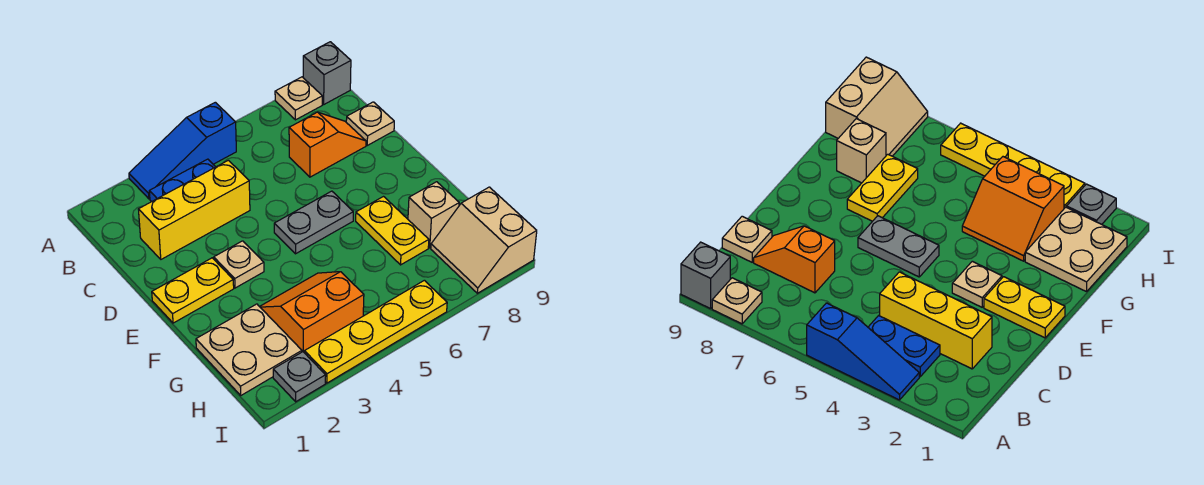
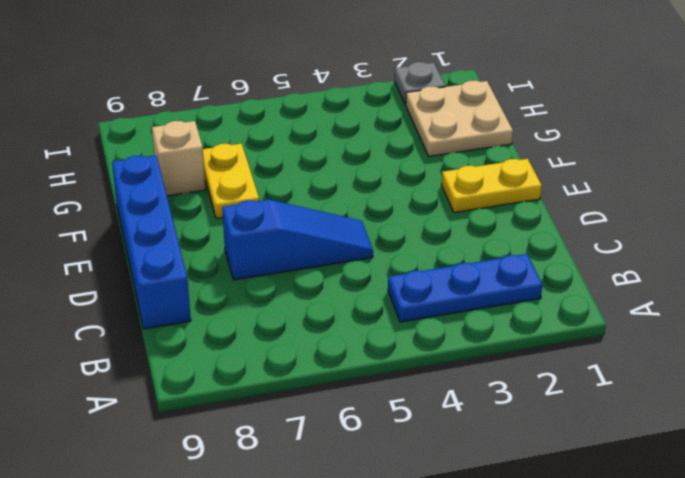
blue 1x3 plate [388,254,542,322] -> blue 1x2 plate [149,159,215,202]
blue 1x4 brick [112,155,191,329] -> tan 1x1 plate [346,102,394,145]
blue 1x3 slope [222,200,373,280] -> blue 1x3 slope moved to [129,102,236,199]
none -> tan 1x1 plate [275,77,322,120]
none -> grey 1x1 brick [303,42,351,104]
none -> yellow 1x3 brick [138,160,250,259]

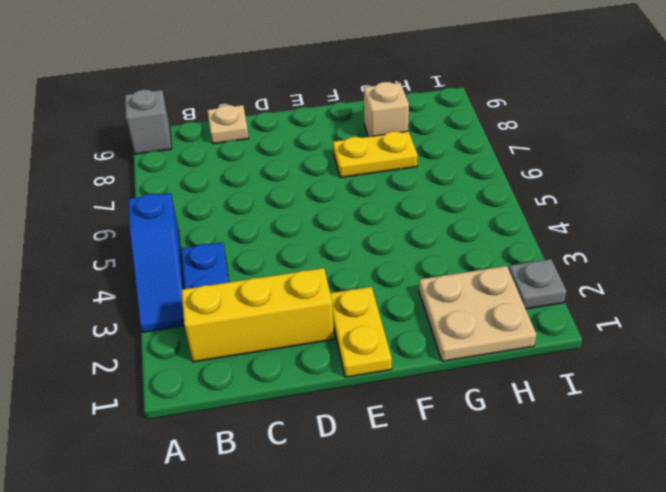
yellow 1x3 brick [181,268,334,362] -> yellow 1x3 brick turned to [138,160,250,259]
none -> tan 1x1 plate [275,77,322,120]
none -> orange 1x2 slope [289,112,366,177]
none -> tan 1x1 plate [214,241,264,288]

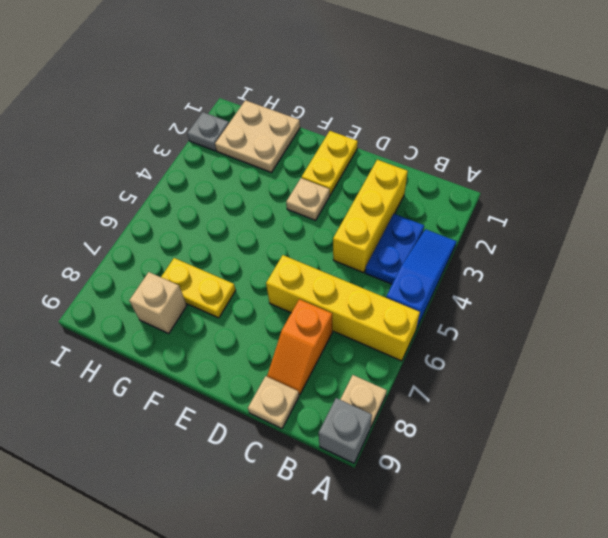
yellow 1x4 brick [266,255,420,361] -> none
none -> grey 1x2 plate [274,191,353,254]
none -> orange 2x2 slope [260,272,364,353]
none -> tan 2x2 slope [431,187,537,293]

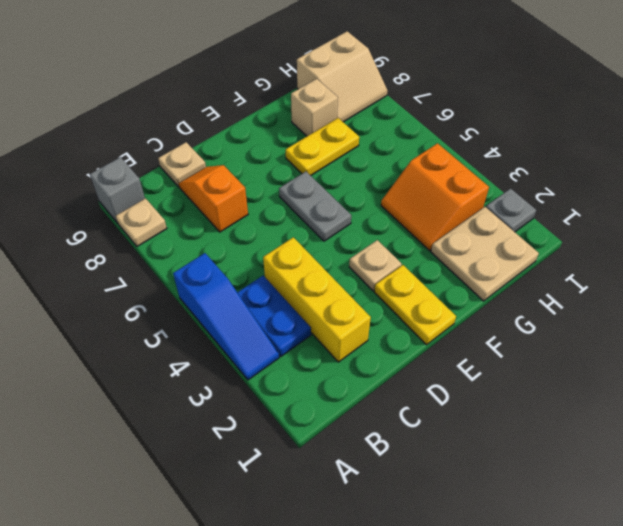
none -> yellow 1x4 plate [305,280,447,383]

